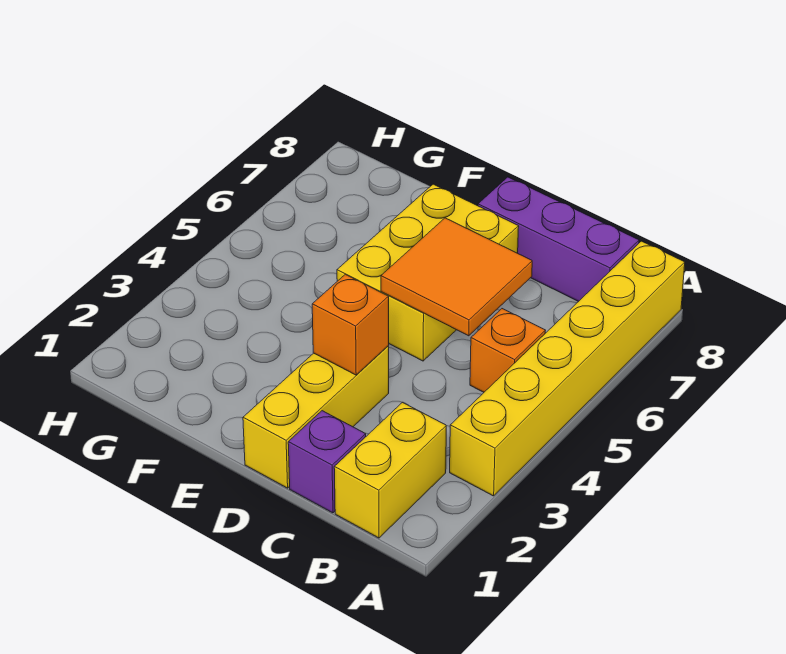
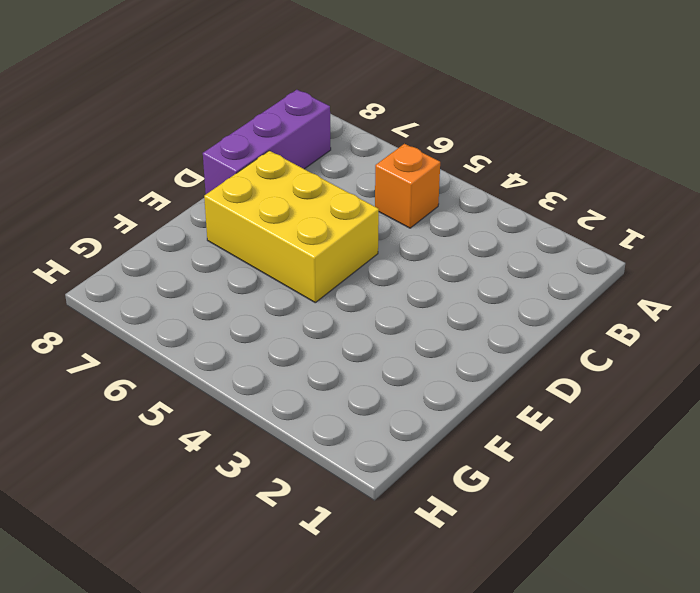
none -> yellow 1x6 brick [450,241,685,496]
none -> yellow 1x2 brick [334,402,446,538]

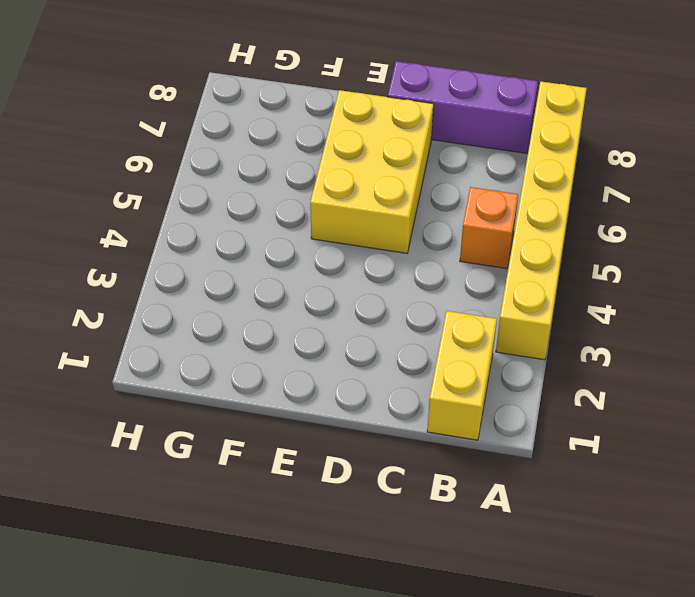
none -> purple 1x1 brick [288,411,366,513]
none -> yellow 1x3 brick [243,346,389,488]

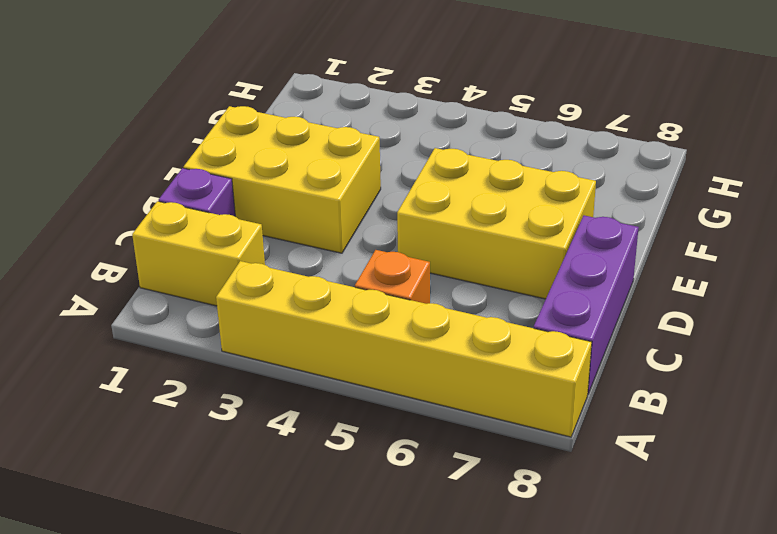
yellow 2x3 brick [184,106,381,253] -> yellow 1x3 brick [243,346,389,488]
none -> orange 2x2 tile [381,218,532,336]
none -> orange 1x1 brick [312,274,389,375]

